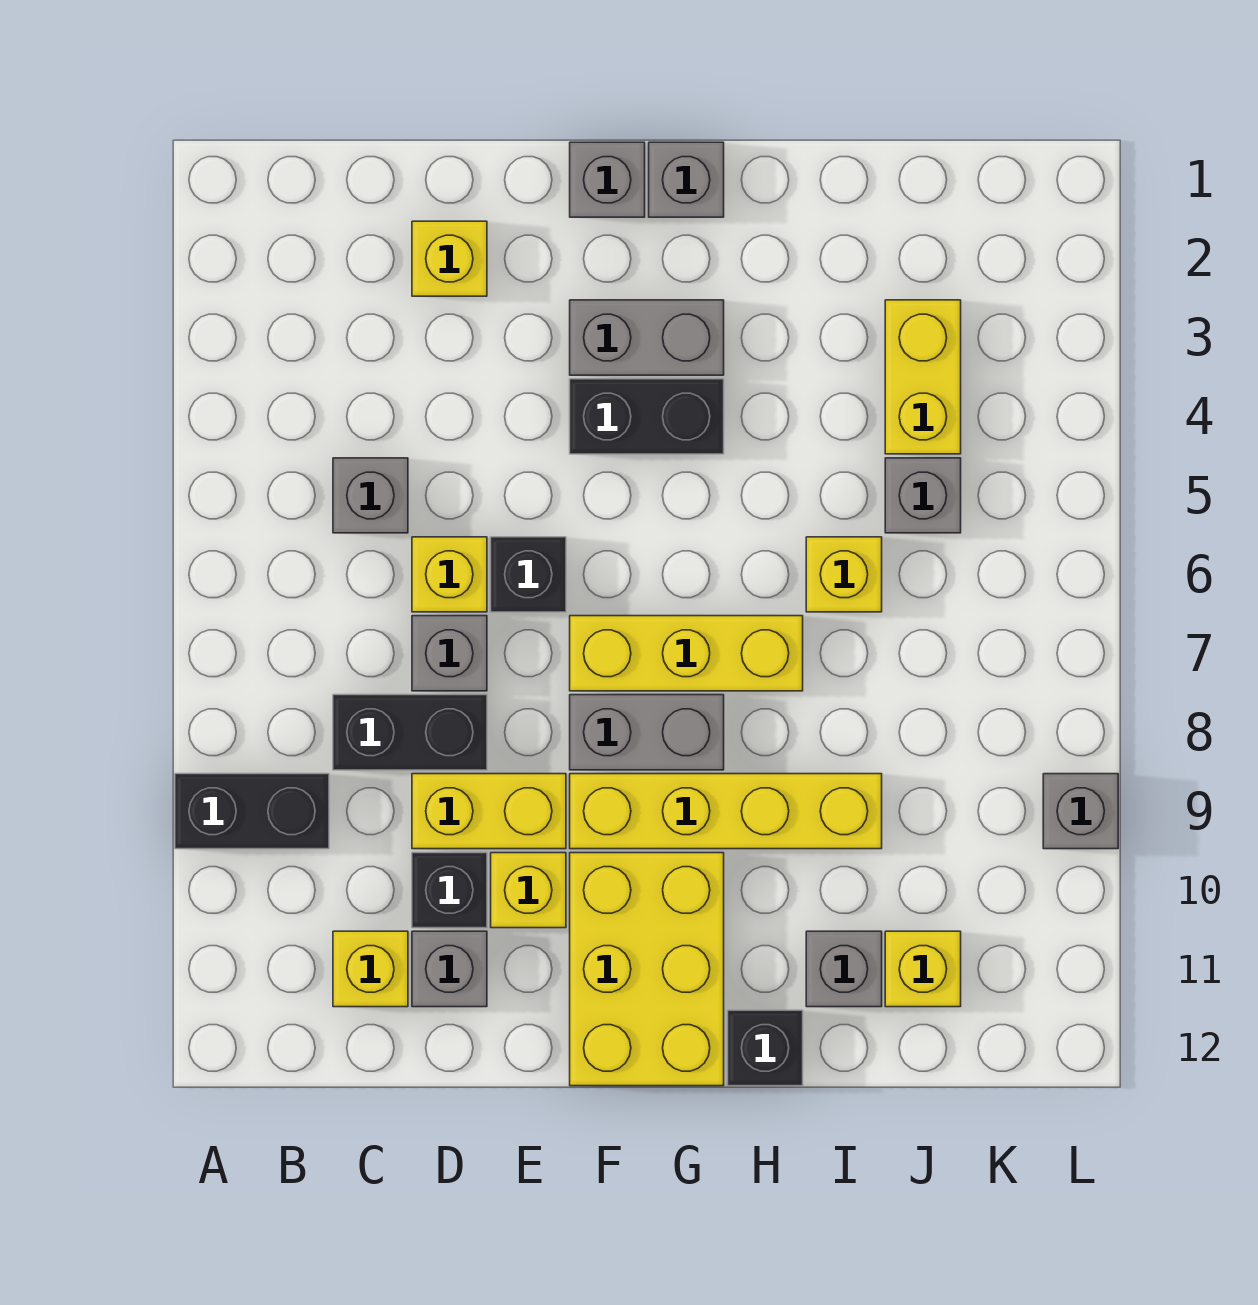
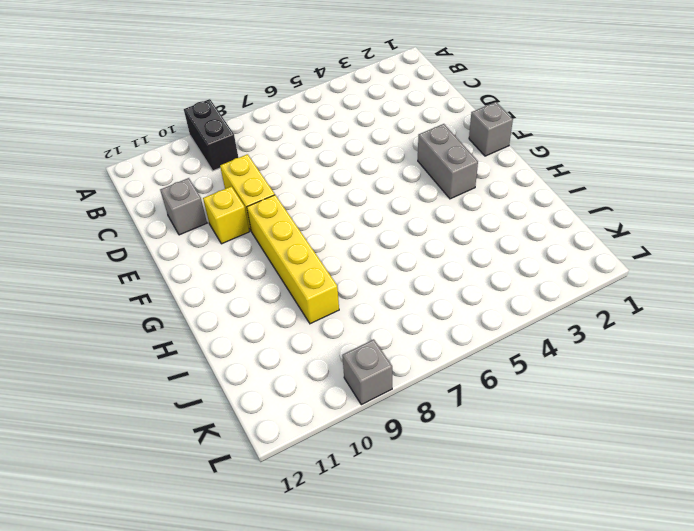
none -> grey 1x1 brick [333,458,408,533]
none -> black 1x2 brick [333,695,487,770]
none -> yellow 1x1 brick [333,931,408,1007]

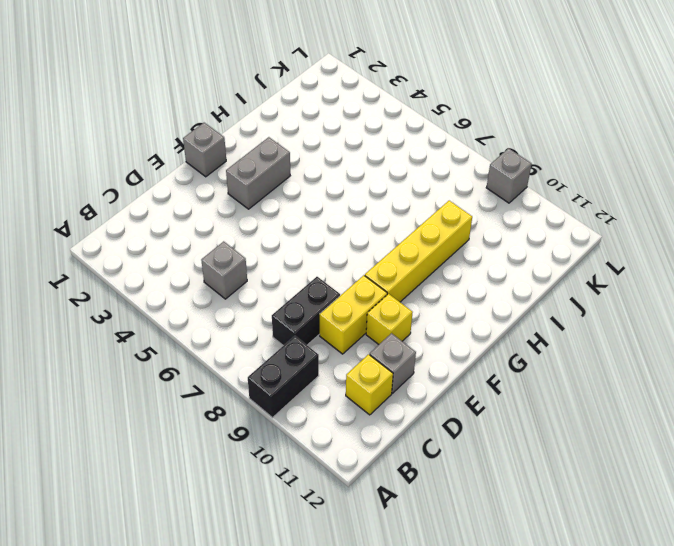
none -> yellow 1x1 brick [412,221,487,296]
none -> yellow 1x1 brick [412,537,487,612]
none -> grey 1x1 brick [412,616,487,691]

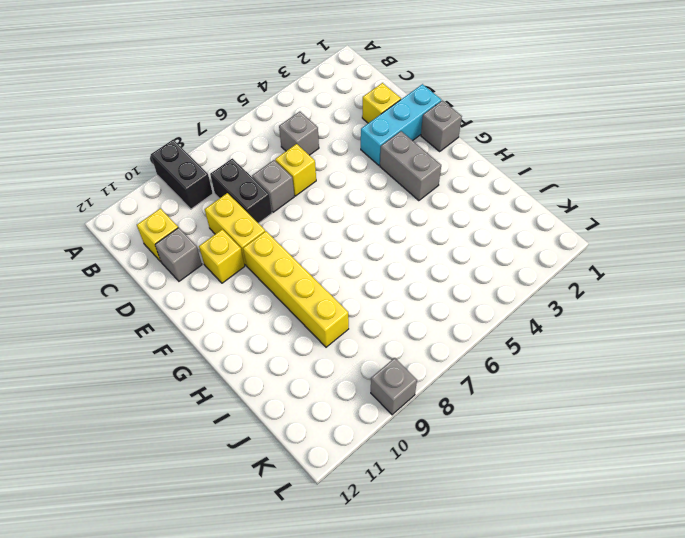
cyan 1x3 brick [361,84,441,166] -> none
none -> black 1x1 brick [412,853,487,928]
none -> black 1x1 brick [491,537,566,612]
none -> black 1x2 brick [570,379,724,454]

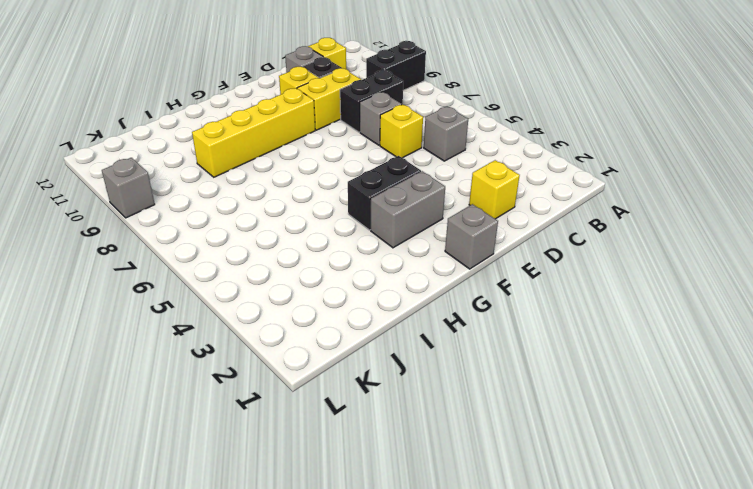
none -> black 1x1 brick [491,537,566,612]
none -> yellow 1x3 brick [570,616,803,691]
none -> grey 1x2 brick [570,695,724,770]

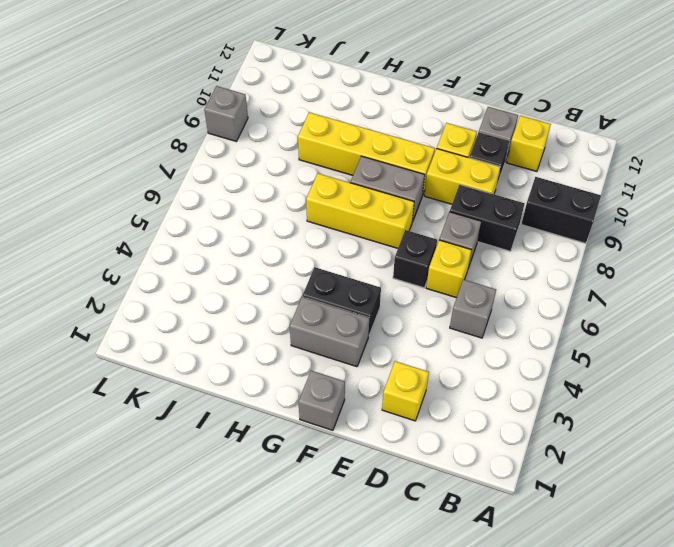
none -> yellow 2x3 brick [570,853,724,1086]
none -> grey 1x1 brick [649,142,724,217]
none -> black 1x1 brick [728,1010,803,1086]

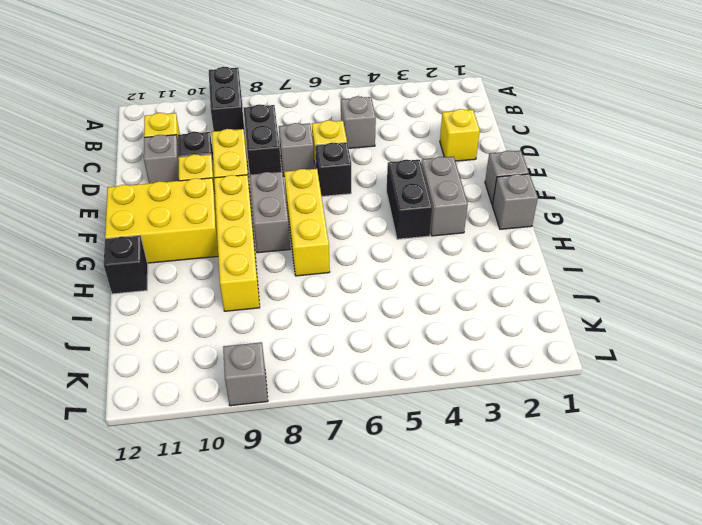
none -> yellow 1x1 brick [806,537,882,612]
none -> grey 1x1 brick [806,931,882,1007]
none -> yellow 1x2 brick [885,300,961,454]

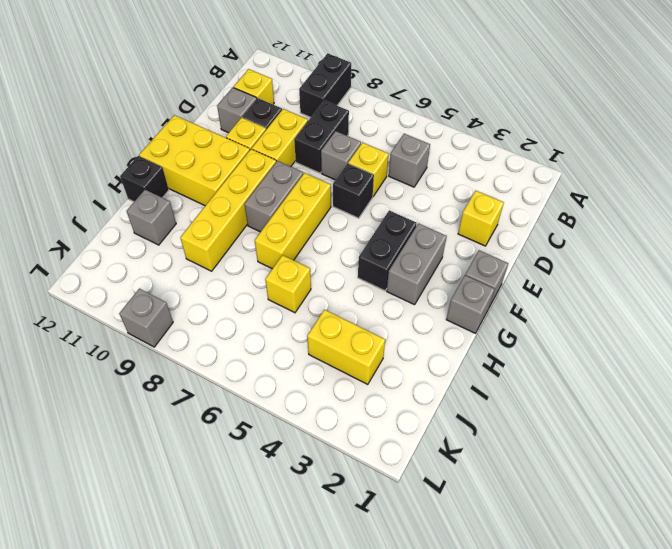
none -> grey 1x1 brick [885,458,961,533]
none -> yellow 1x1 brick [885,931,961,1007]

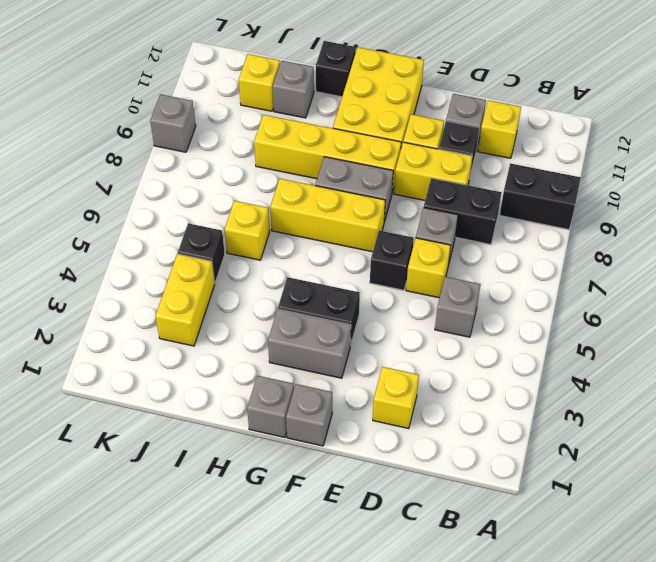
black 1x1 brick [178,223,225,283] -> grey 1x1 brick [885,458,961,533]

